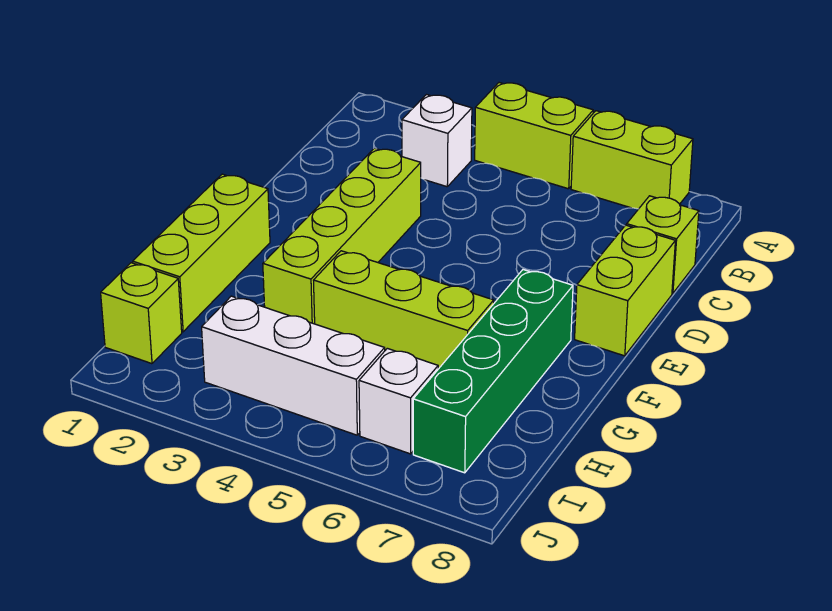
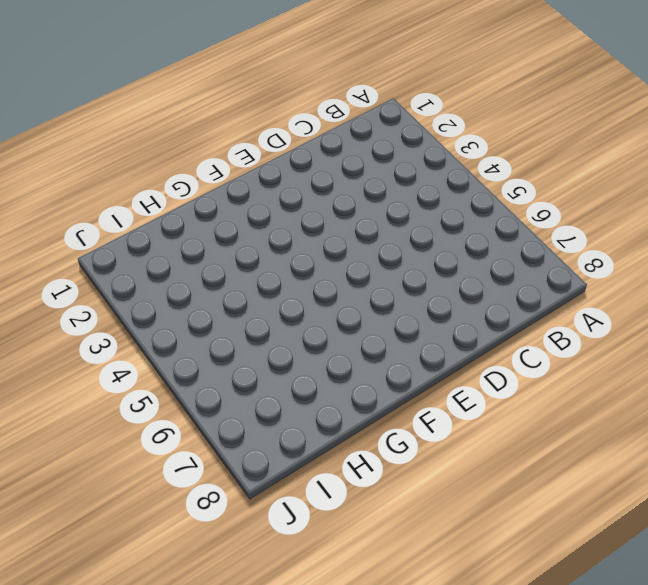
none -> lime 1x2 brick [475,83,593,189]
none -> lime 1x2 brick [571,111,693,209]
none -> white 1x1 brick [402,95,472,187]

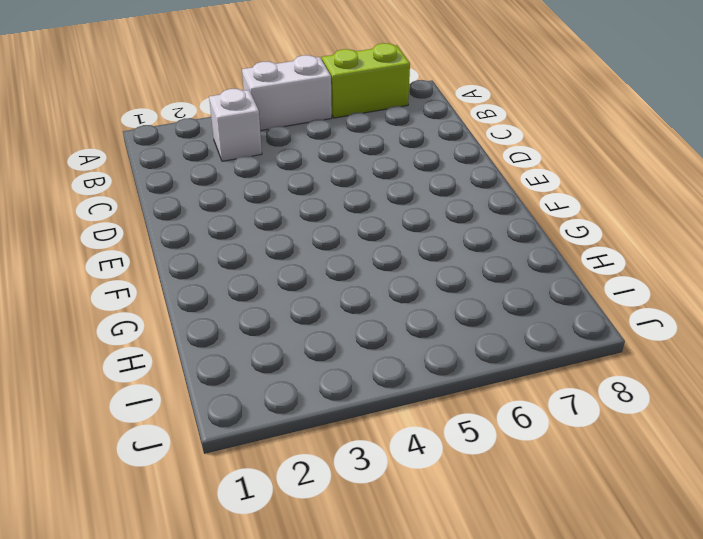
white 1x2 brick [242,55,332,131] -> lime 1x2 brick [475,83,593,189]
none -> lime 1x1 brick [627,196,699,293]
none -> lime 1x4 brick [263,148,421,324]
none -> lime 1x2 brick [575,225,675,356]

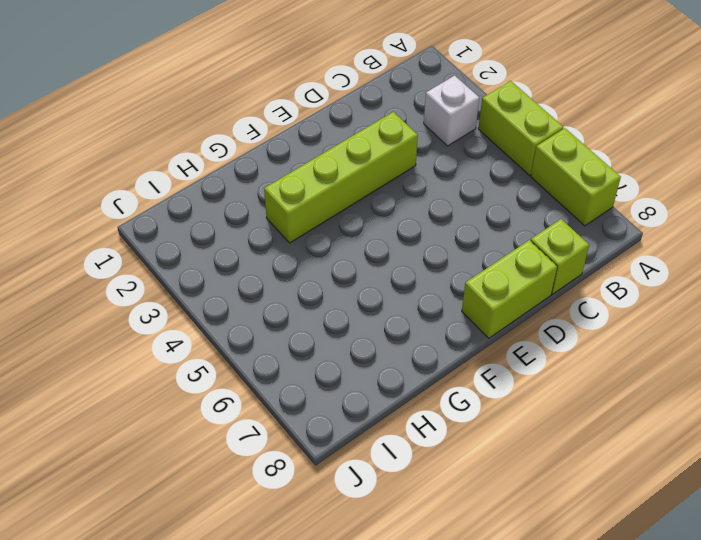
none -> lime 1x3 brick [133,174,270,332]
none -> green 1x4 brick [413,270,573,473]
none -> lime 1x3 brick [314,251,494,369]

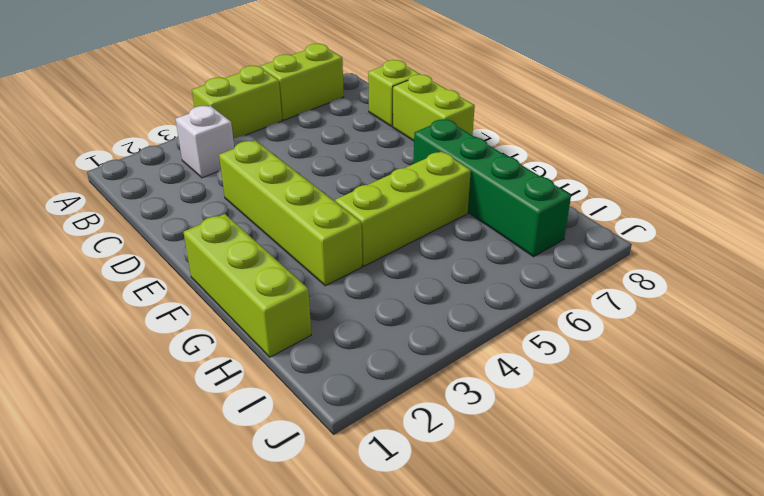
none -> lime 1x1 brick [101,263,182,364]
none -> white 1x3 brick [202,296,385,435]
none -> white 1x1 brick [359,348,438,454]

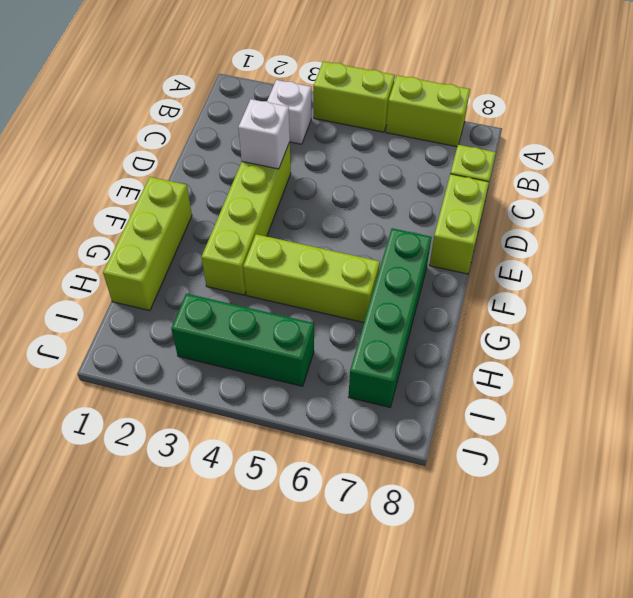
white 1x1 brick [238,99,290,169] -> white 1x1 brick moved to [359,348,438,454]
green 1x3 brick [171,294,314,386] -> white 1x3 brick [202,296,385,435]
none -> lime 1x1 brick [101,263,182,364]

